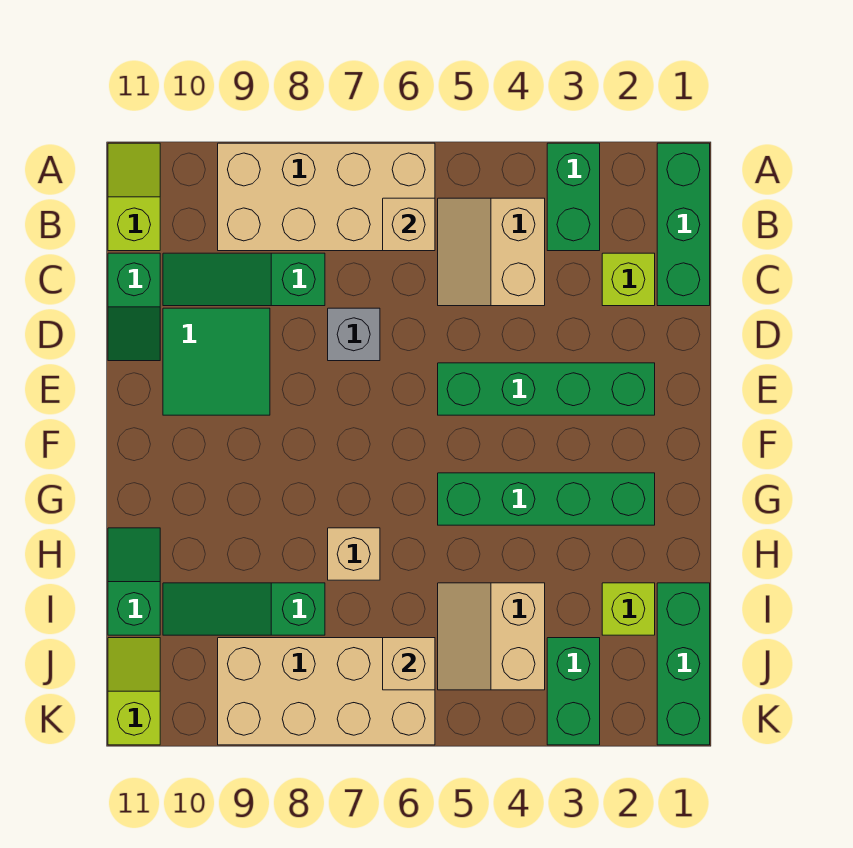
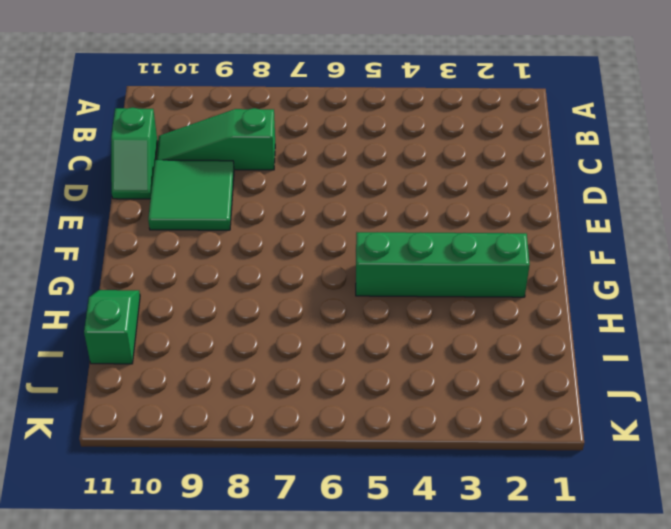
none -> green 1x3 brick [657,143,710,306]
none -> green 1x2 brick [547,143,600,251]
none -> tan 2x4 brick [218,143,435,251]

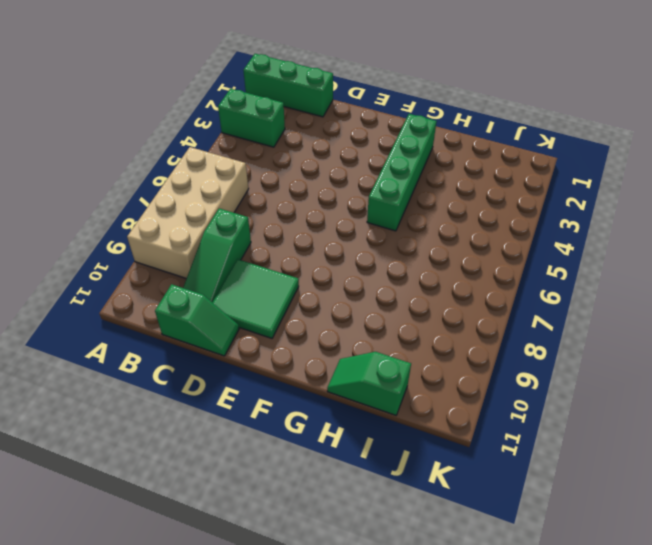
none -> lime 1x2 slope [108,143,160,251]
none -> tan 2x2 slope [438,198,545,306]
none -> lime 1x1 brick [602,253,655,306]

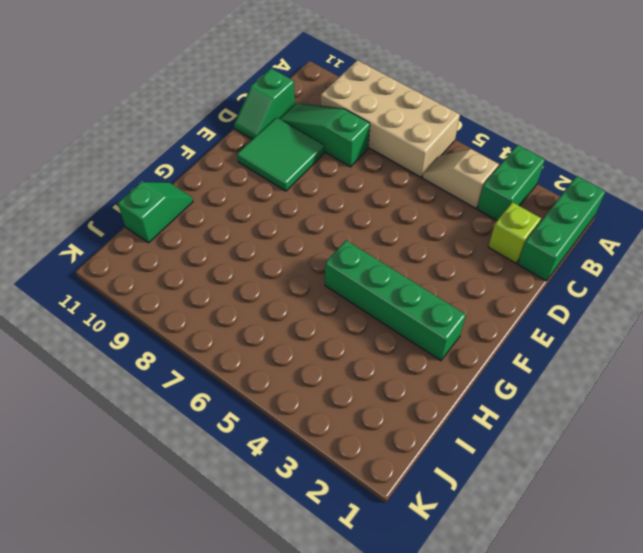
tan 1x2 slope [423,149,499,208] -> tan 2x2 slope [438,198,545,306]
none -> lime 1x2 slope [108,143,160,251]
none -> grey 1x1 brick [328,308,380,361]
none -> green 1x4 brick [438,363,655,415]

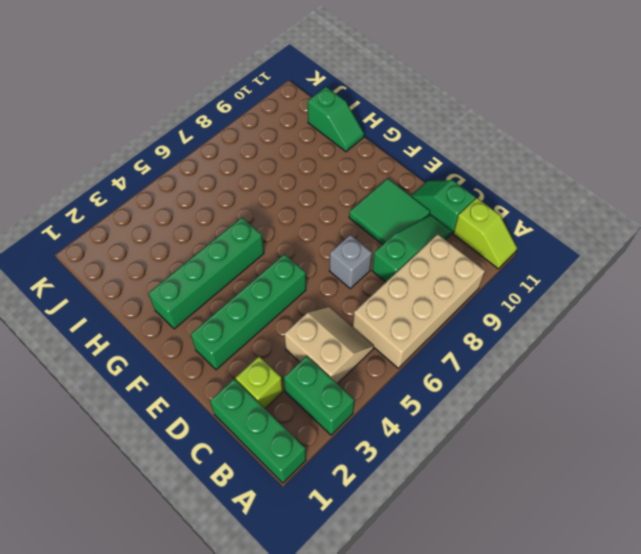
none -> tan 1x1 brick [328,528,380,580]
none -> green 1x3 brick [657,583,710,745]
none -> lime 1x1 brick [602,583,655,635]

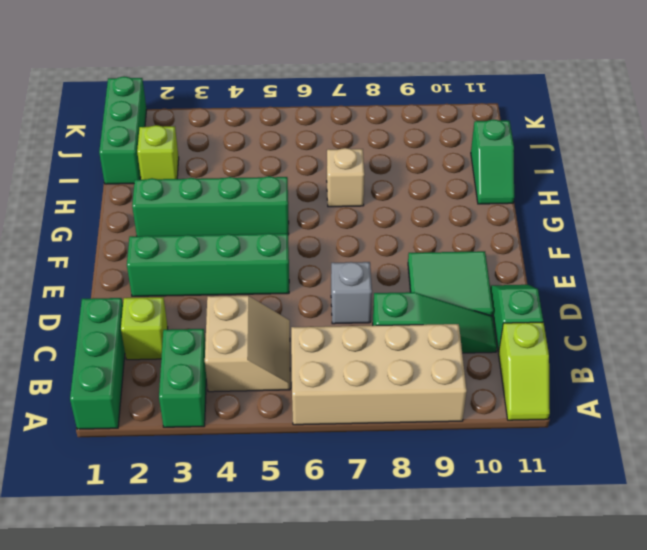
none -> tan 2x2 slope [438,583,545,690]
none -> green 1x3 slope [163,583,325,635]
none -> green 1x2 brick [547,638,600,745]

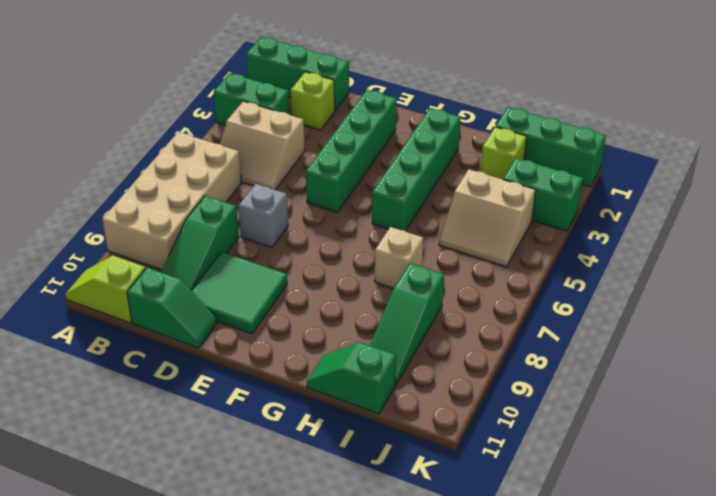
none -> tan 2x4 brick [218,638,435,745]
none -> lime 1x2 slope [108,638,160,745]
none -> tan 1x1 brick [383,198,435,251]

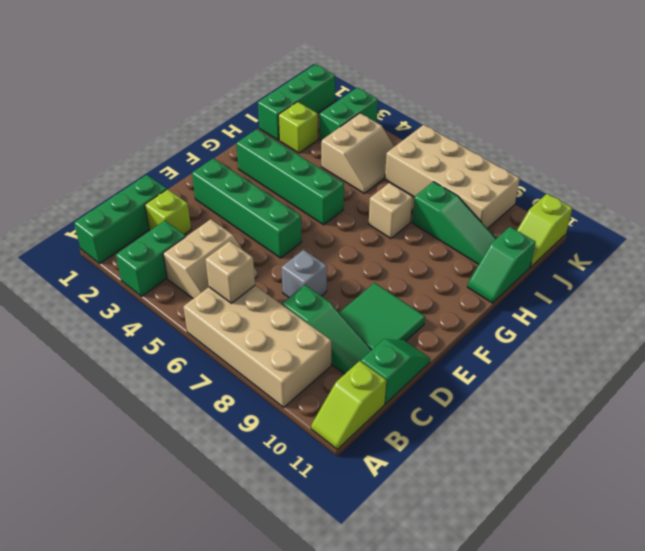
none -> tan 1x1 brick [383,638,435,690]

